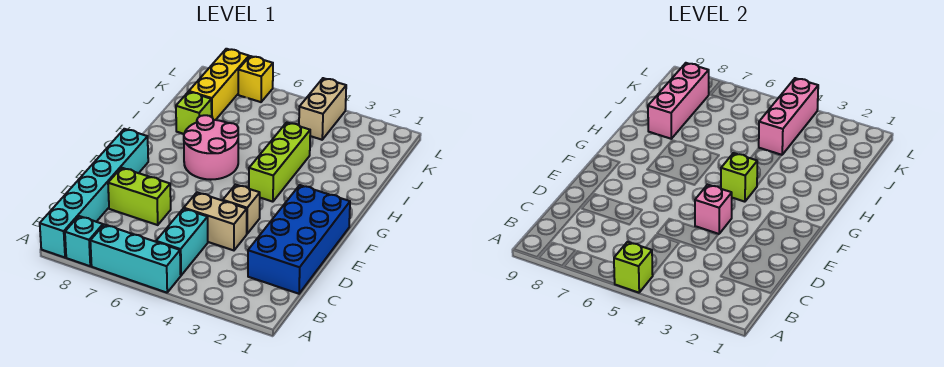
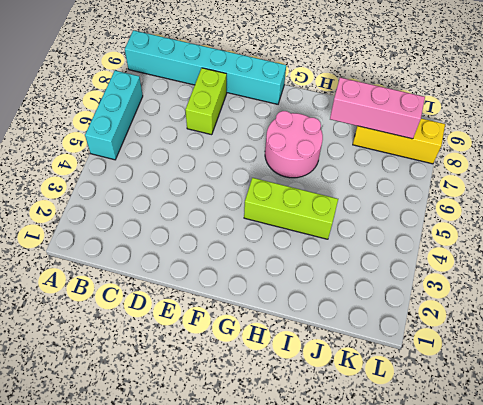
none -> cyan 1x1 brick [65,216,103,266]
none -> cyan 1x2 brick [156,208,208,275]
none -> blue 2x4 brick [248,185,350,294]

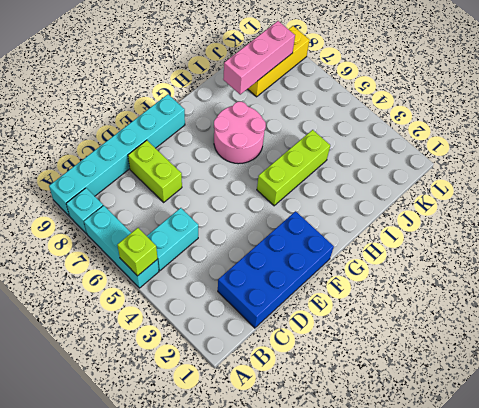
none -> tan 1x2 brick [184,192,247,250]
none -> tan 1x1 brick [223,185,260,234]
none -> lime 1x1 brick [176,92,212,134]

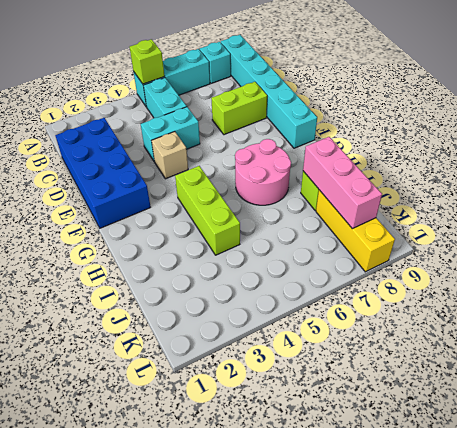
cyan 1x2 brick [141,107,200,162] -> tan 1x2 brick [184,192,247,250]
none -> tan 1x2 brick [299,78,346,140]
none -> yellow 1x1 brick [238,56,273,102]
none -> pink 1x1 brick [695,185,732,234]

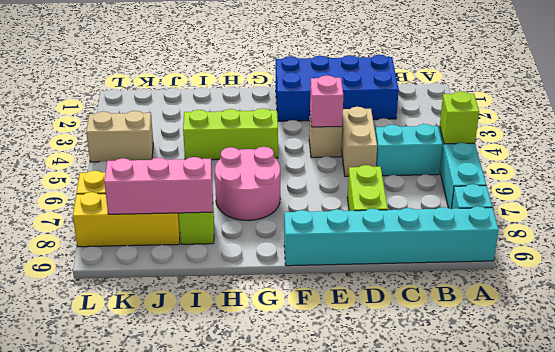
none -> lime 1x1 brick [721,153,757,202]
none -> pink 1x3 brick [759,78,818,155]

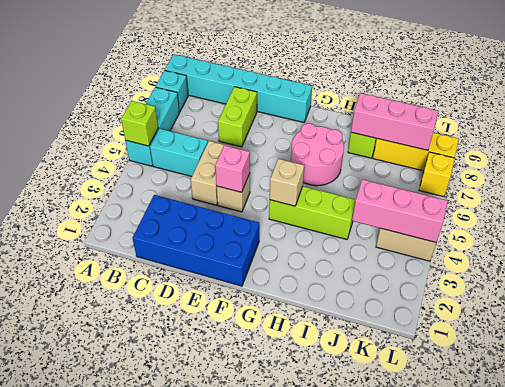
tan 1x1 brick [270,159,304,206] -> lime 1x1 brick [721,153,757,202]

